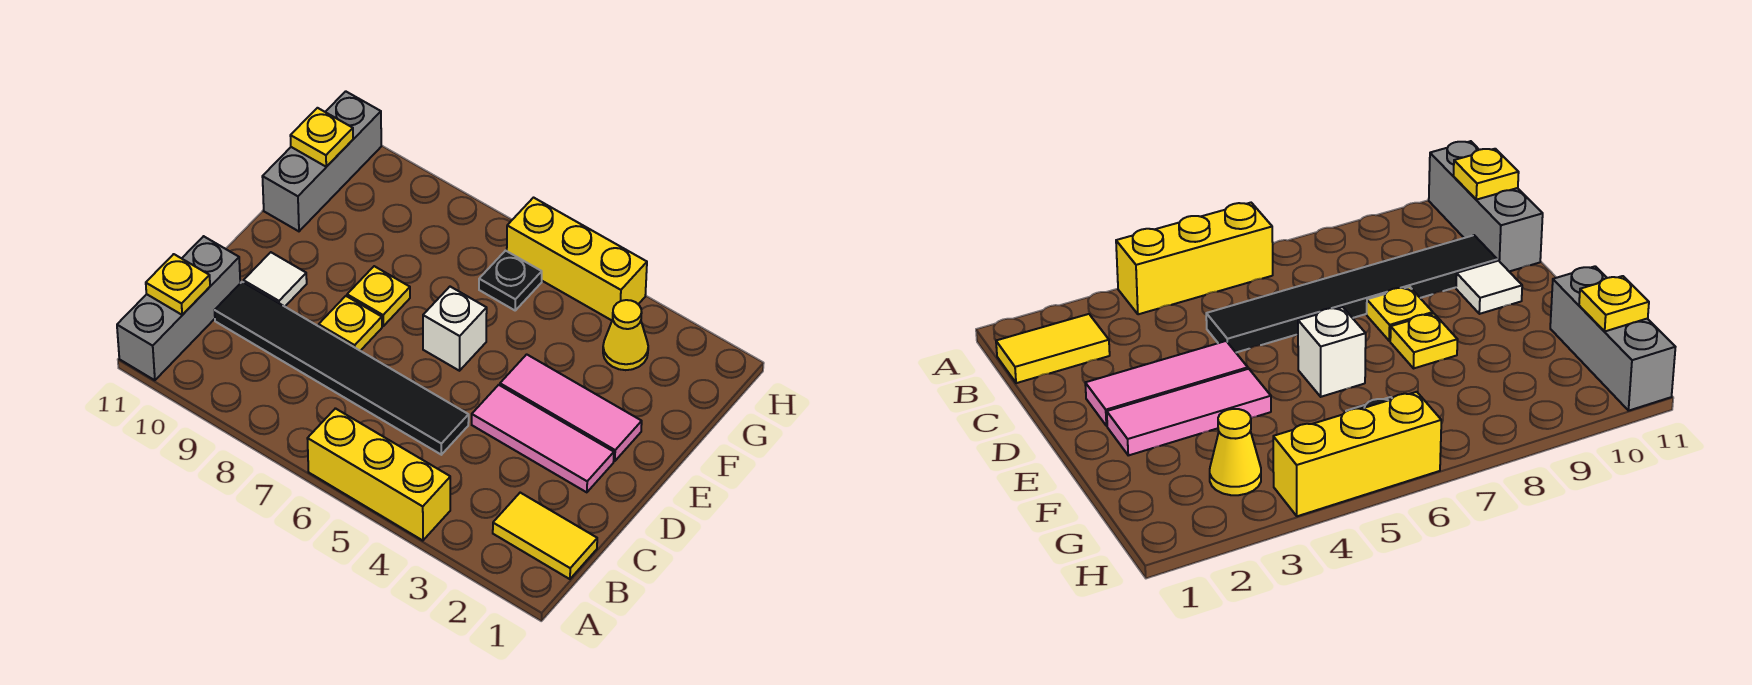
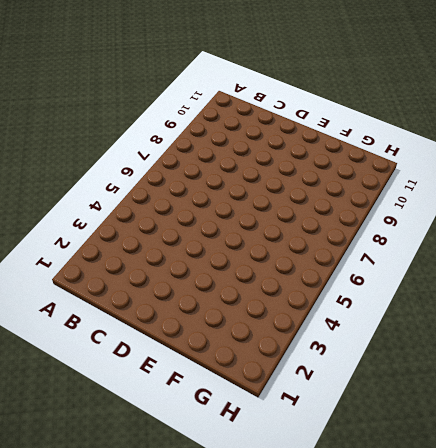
none -> yellow 1x3 brick [307,408,450,541]
none -> grey 1x3 brick [117,236,240,380]
none -> yellow 1x2 tile [493,493,597,579]

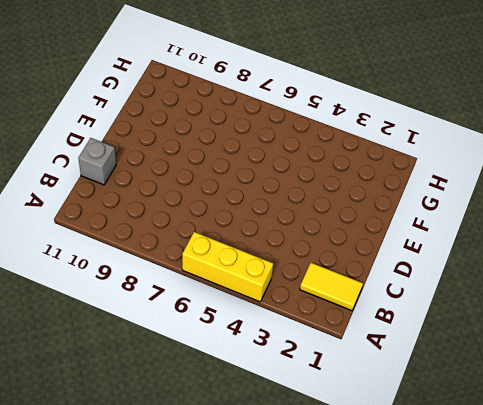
grey 1x1 brick [78,138,116,185] -> grey 1x3 brick [117,236,240,380]
none -> black 1x6 tile [215,282,469,455]
none -> pink 1x3 tile [472,385,614,492]
none -> yellow 1x1 plate [319,296,382,351]

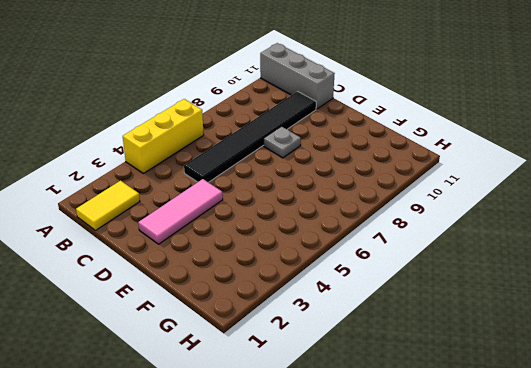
grey 1x1 plate [264,126,301,158] -> yellow 1x1 plate [319,296,382,351]
none -> white 1x1 tile [243,252,307,306]
none -> pink 1x3 tile [500,354,642,461]
none -> white 1x1 brick [423,287,487,371]

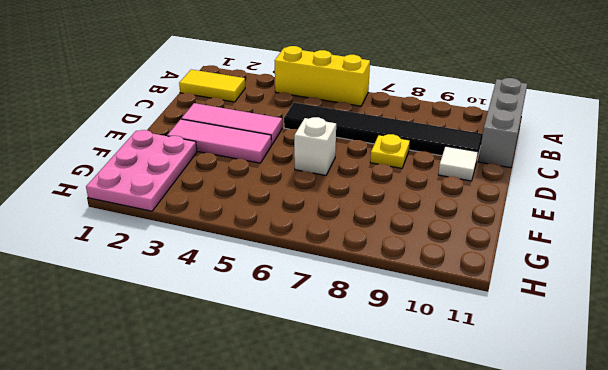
pink 2x3 plate [86,130,197,211] -> none
none -> yellow 1x1 plate [347,266,410,326]
none -> grey 1x3 brick [262,91,381,231]
none -> yellow 1x1 cone [603,300,648,370]

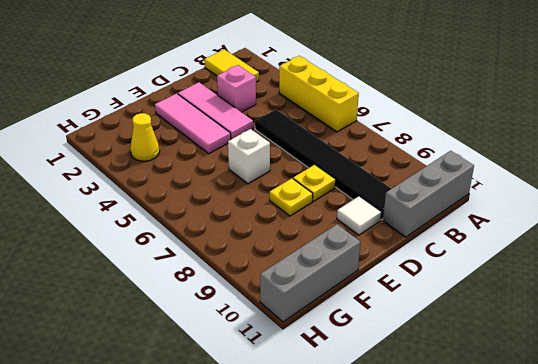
pink 1x1 brick [217,65,256,112] -> none
none -> black 1x1 plate [479,251,542,310]
none -> yellow 1x3 brick [507,198,647,320]
none -> yellow 1x1 plate [146,254,210,315]

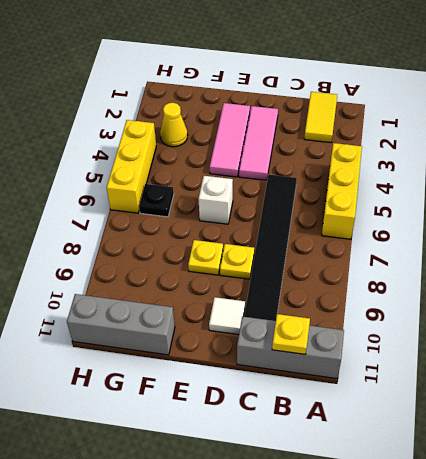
none -> yellow 1x1 plate [290,108,353,167]

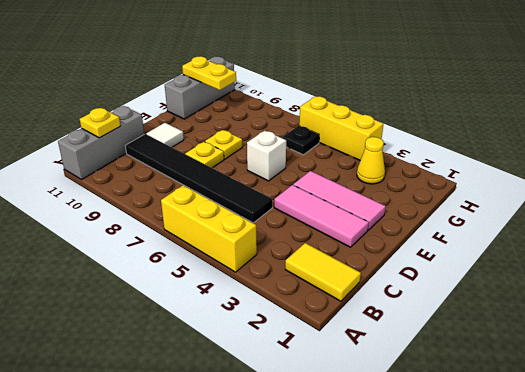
yellow 1x2 plate [182,56,236,90] -> yellow 1x1 plate [290,108,353,167]

